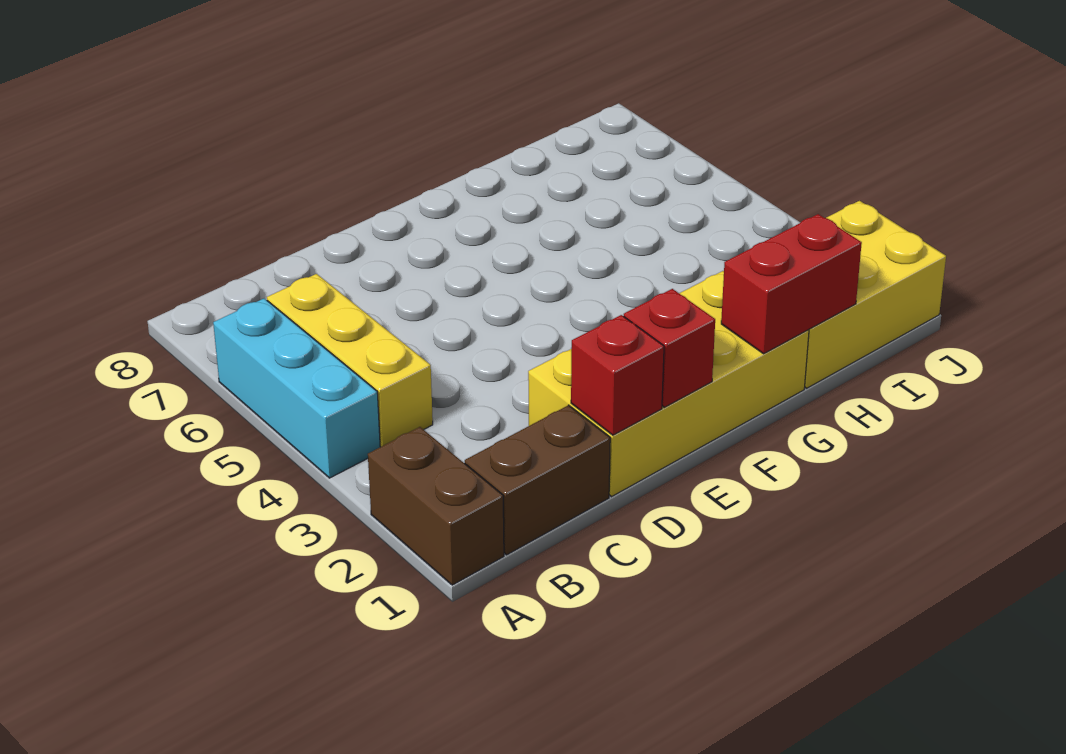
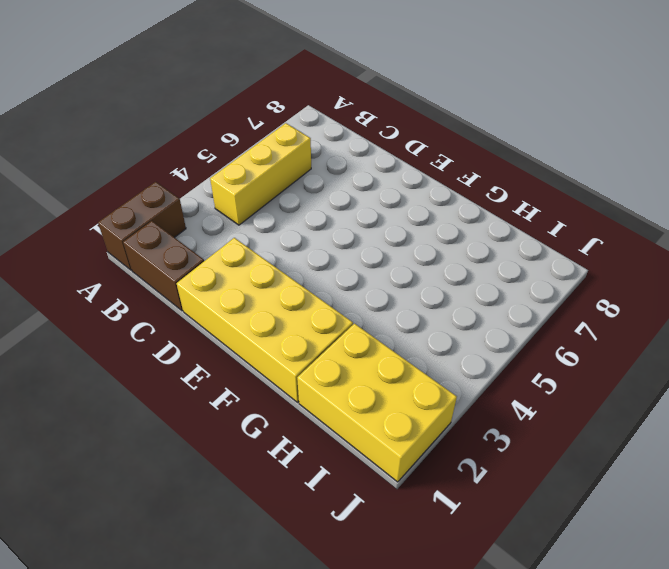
none -> cyan 1x3 brick [213,298,380,478]
none -> red 1x1 brick [571,315,664,435]

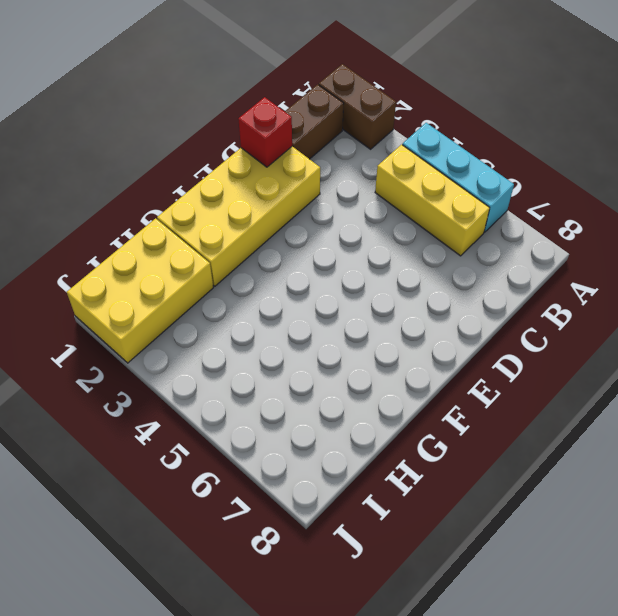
none -> red 1x1 brick [624,289,715,407]
none -> red 1x2 brick [721,214,862,354]

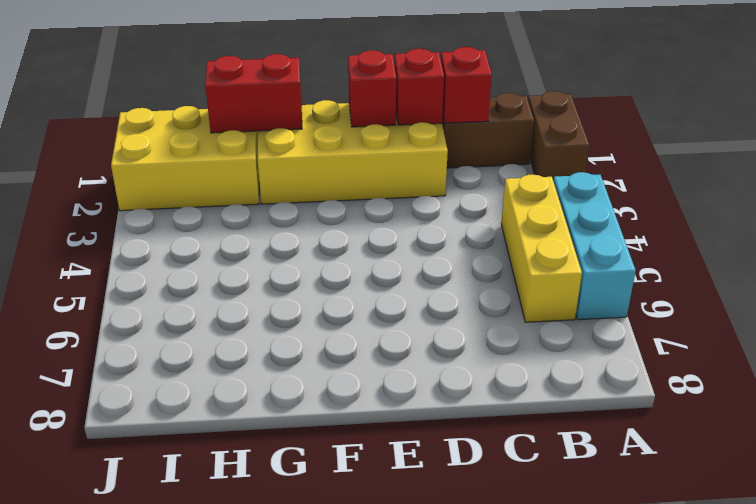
red 1x1 brick [441,47,492,123] -> none

